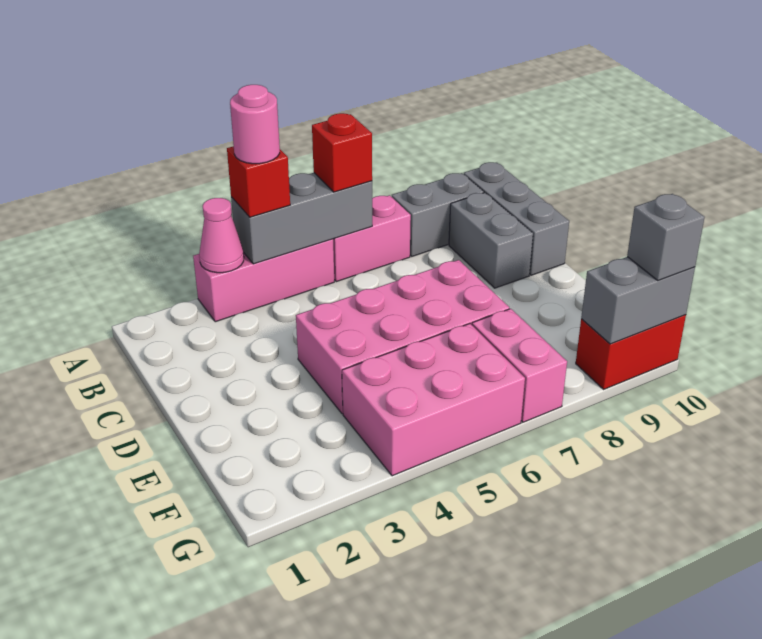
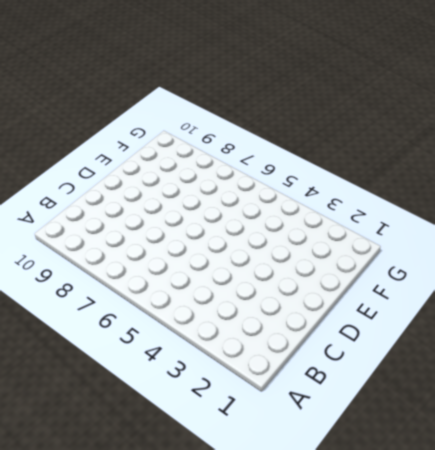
none -> pink 1x3 brick [193,239,334,322]
none -> pink 1x2 brick [333,195,411,282]
none -> grey 1x2 brick [392,173,484,256]

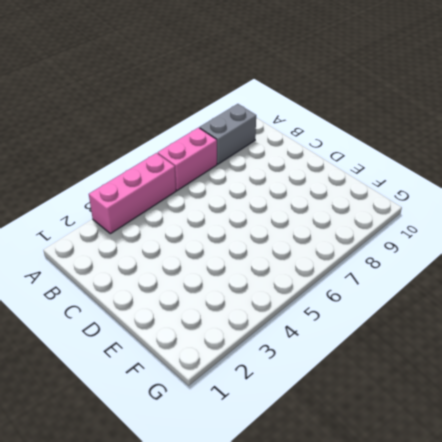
none -> grey 1x3 brick [464,162,569,275]
none -> grey 1x2 brick [449,193,533,288]
none -> pink 2x4 brick [296,260,509,414]

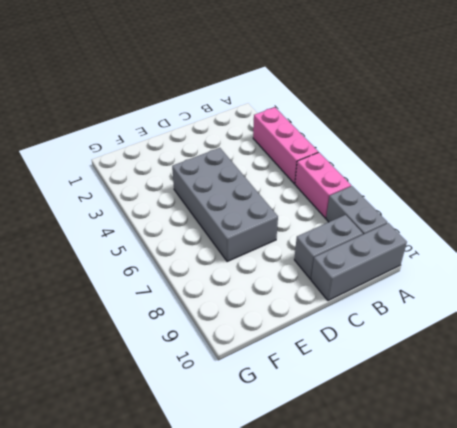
grey 2x4 brick [172,148,278,262] -> pink 2x4 brick [296,260,509,414]
none -> pink 2x3 brick [342,324,525,476]
none -> pink 1x2 brick [472,309,567,422]
none -> red 1x2 brick [576,315,686,389]

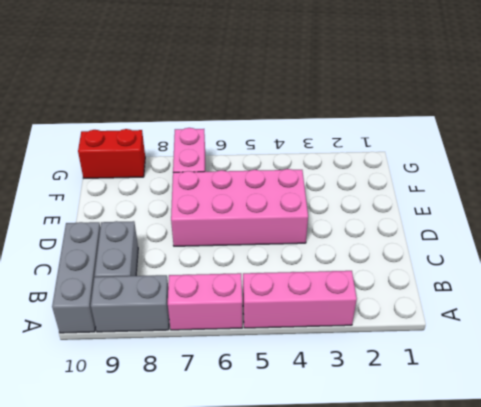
none -> pink 2x3 brick [342,324,525,476]
none -> pink 1x1 cone [199,198,244,273]
none -> grey 1x3 brick [231,173,372,264]

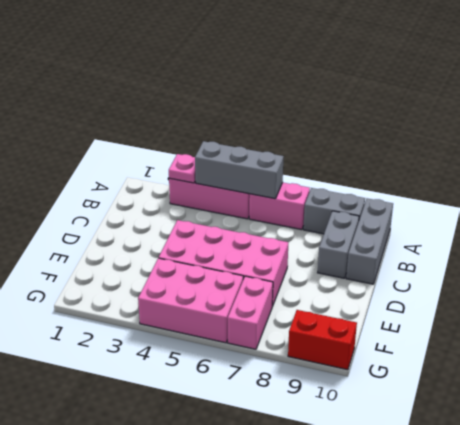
pink 1x1 plate [169,154,195,183] -> pink 1x1 cone [199,198,244,273]
none -> grey 1x2 brick [581,257,695,344]
none -> red 1x1 brick [227,146,290,217]
none -> red 1x1 brick [312,113,372,192]

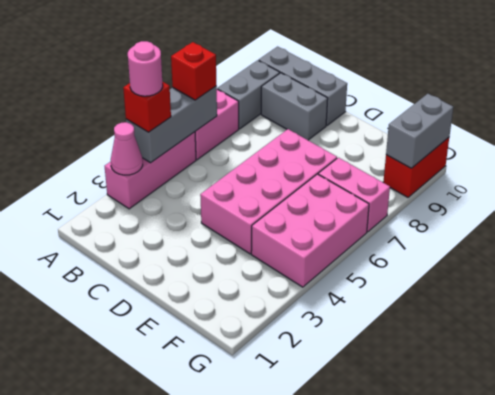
none -> grey 1x1 brick [627,194,705,280]

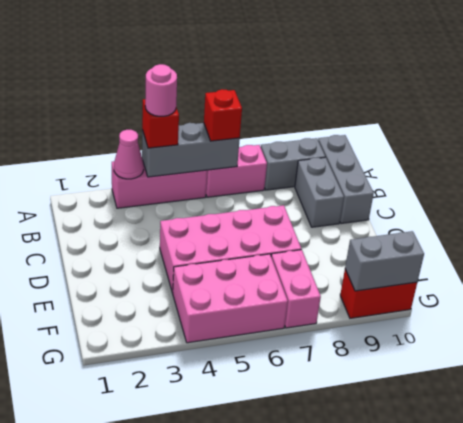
none -> grey 1x1 brick [627,194,705,280]

